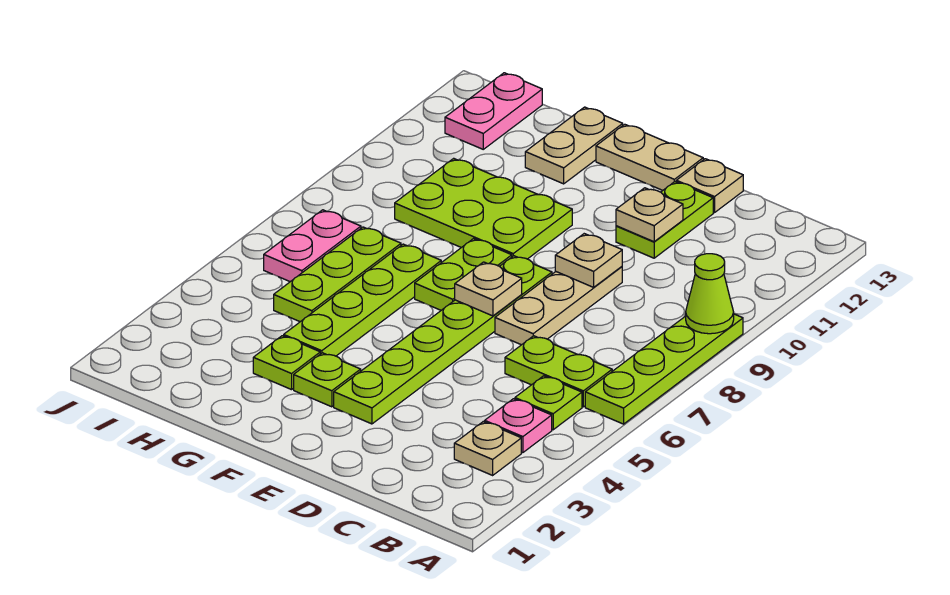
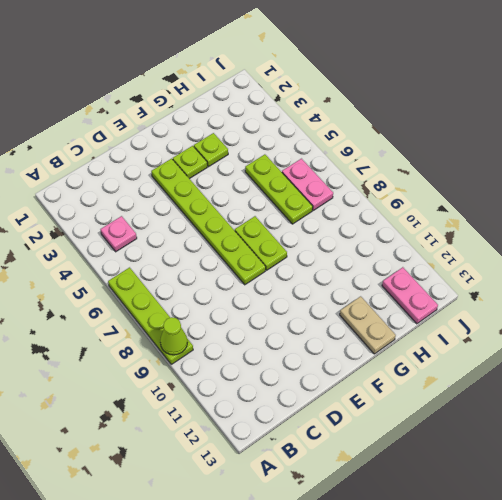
none -> tan 1x1 plate [454,422,521,475]
none -> lime 1x1 plate [515,376,582,430]
none -> lime 1x2 plate [505,336,612,407]

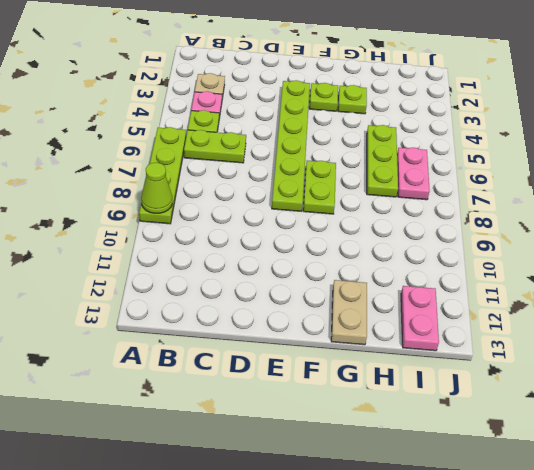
none -> tan 1x3 plate [495,267,622,345]
none -> lime 1x2 plate [616,182,713,258]
none -> tan 1x1 plate [676,159,743,213]

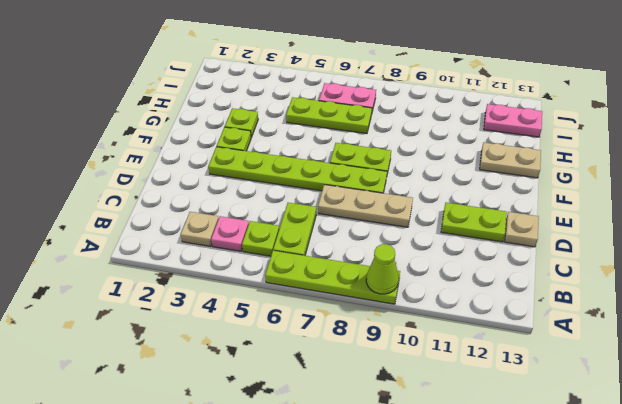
none -> tan 1x2 plate [596,124,703,191]
none -> lime 2x3 plate [395,158,572,259]
none -> lime 1x4 plate [284,244,441,356]

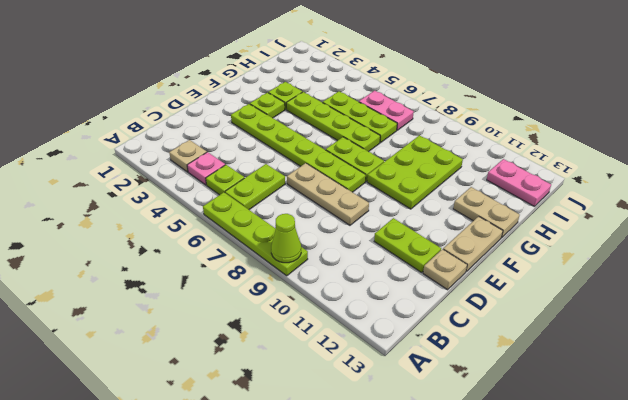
none -> tan 1x1 plate [555,234,622,287]
none -> tan 1x1 plate [616,188,683,242]
none -> tan 1x1 plate [455,262,522,316]

